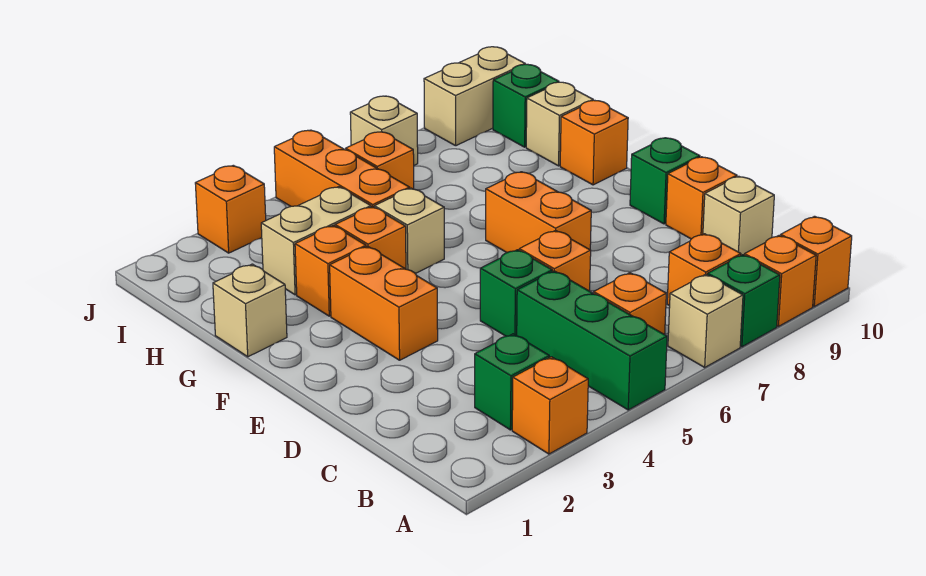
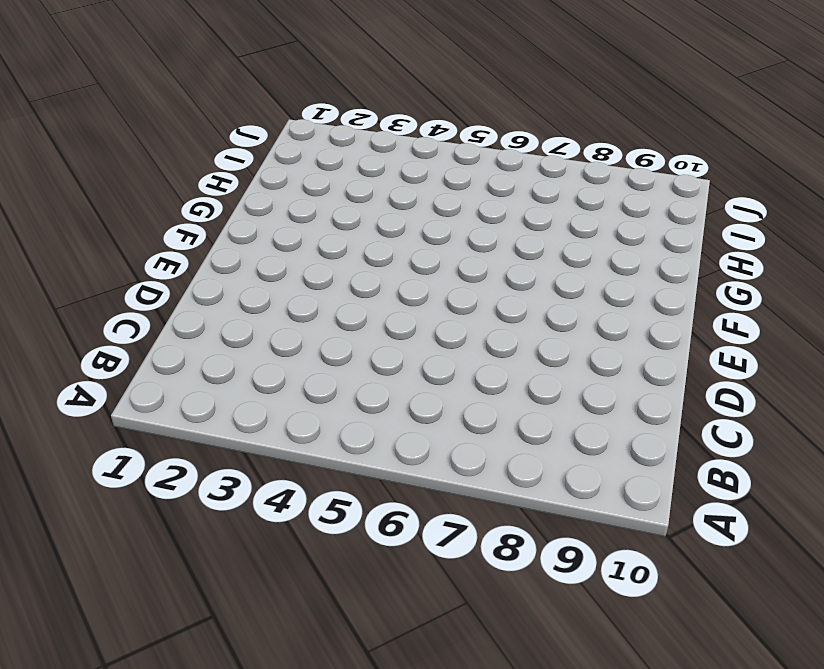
none -> orange 1x1 brick [512,357,588,454]
none -> green 1x3 brick [517,271,667,410]
none -> tan 1x1 brick [668,274,743,367]

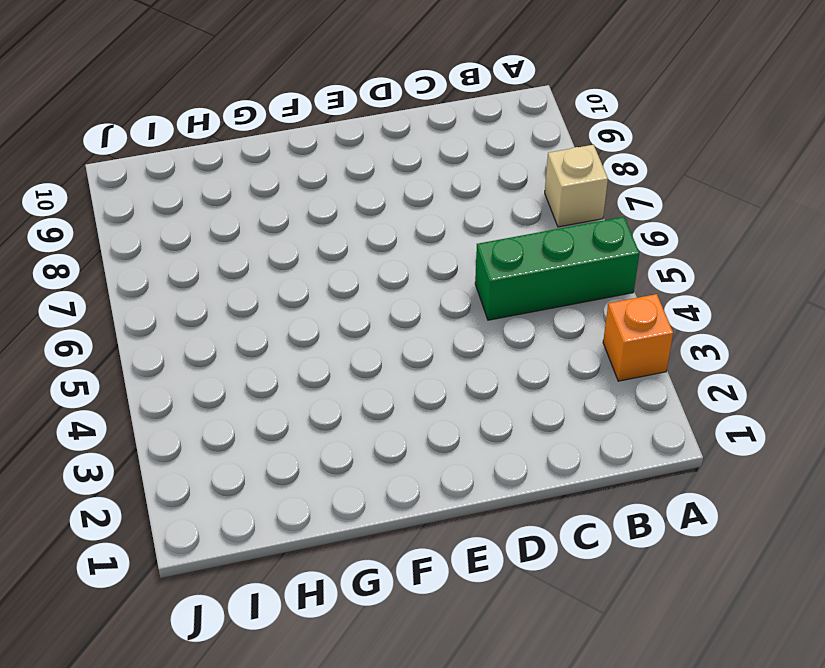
none -> green 1x1 brick [708,255,780,347]
none -> orange 1x1 brick [744,235,816,326]
none -> orange 1x1 brick [781,216,852,306]

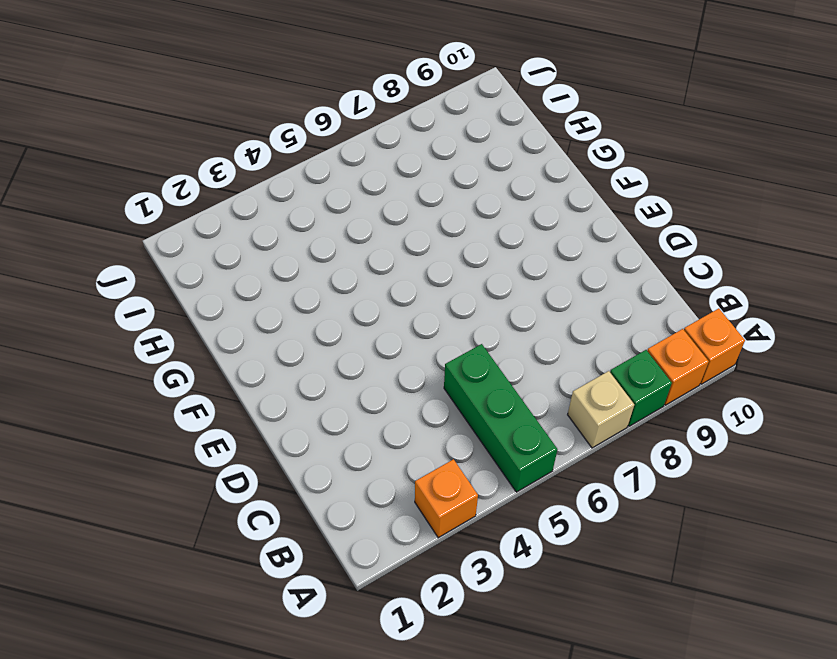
none -> green 1x1 brick [475,334,549,430]
none -> orange 1x1 brick [594,273,666,334]
none -> orange 1x1 brick [667,234,741,306]

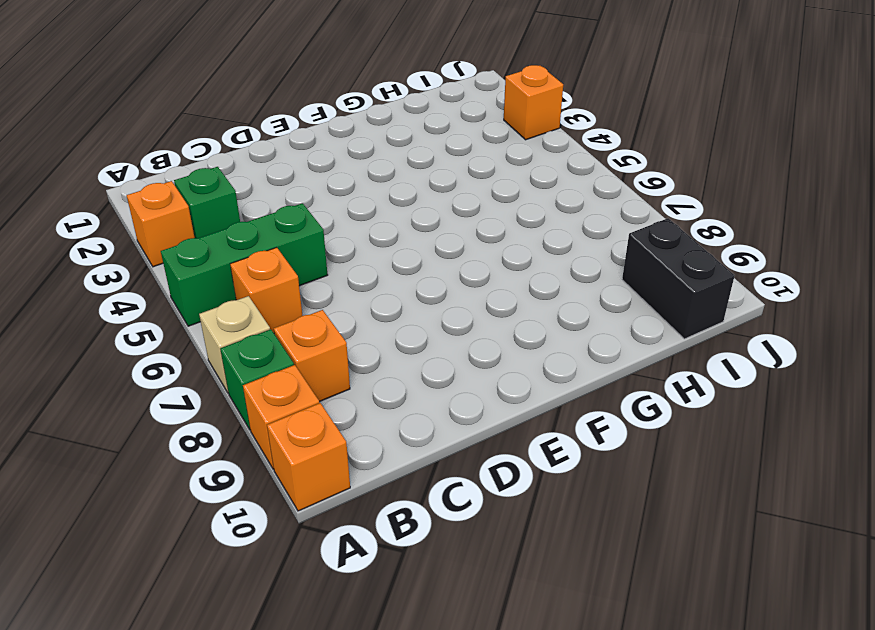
black 1x2 brick [622,218,735,339] -> green 1x1 brick [493,64,559,147]
none -> tan 1x1 brick [703,176,774,255]
none -> green 1x1 brick [480,250,552,336]
none -> orange 1x1 brick [519,230,591,291]

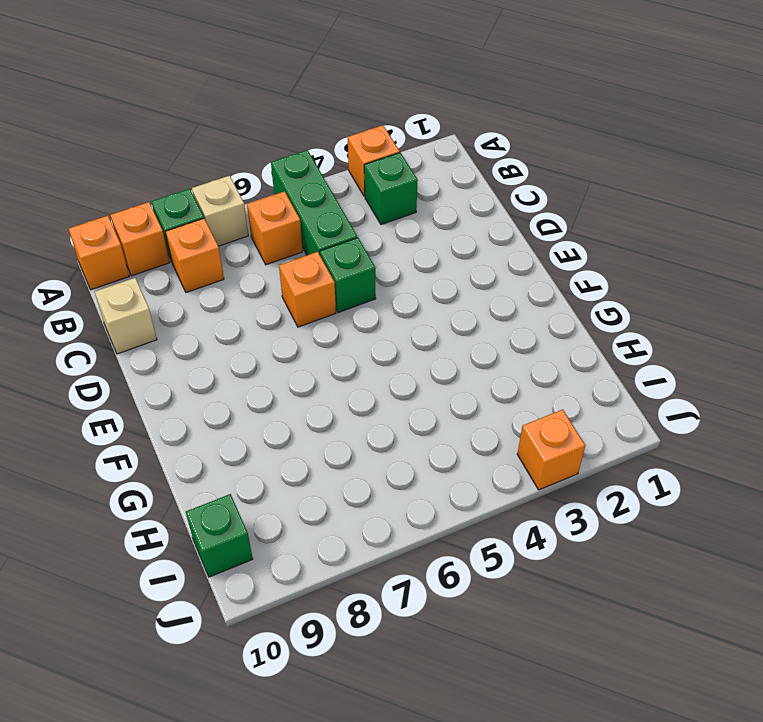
none -> orange 1x1 brick [666,157,737,239]
none -> orange 1x2 brick [330,246,438,360]
none -> orange 1x2 brick [486,172,591,253]

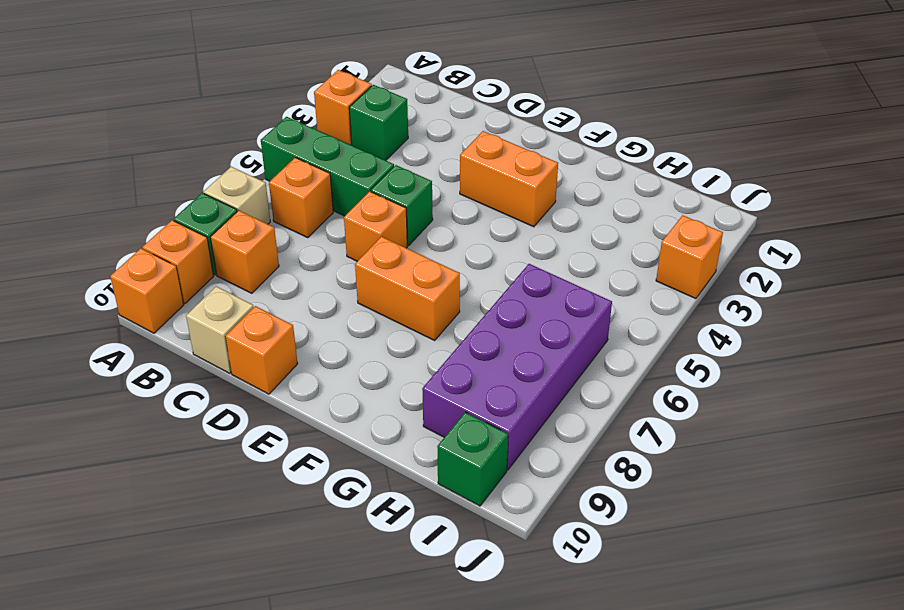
purple 2x4 brick [422,264,612,470] -> orange 1x1 brick [346,132,414,189]
none -> green 1x1 brick [630,138,700,224]
none -> tan 1x1 brick [213,264,287,357]
none -> orange 1x1 brick [295,226,366,316]

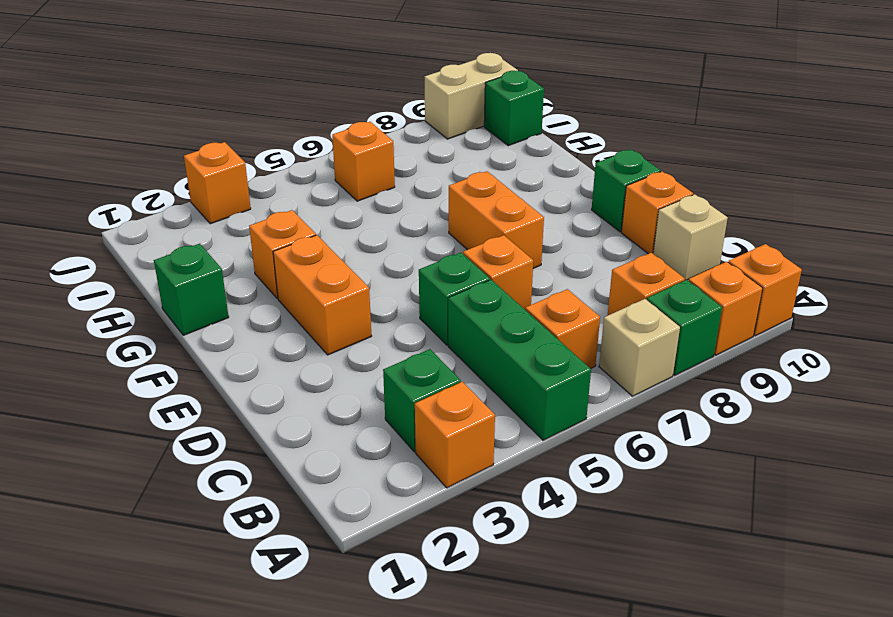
green 1x1 brick [154,244,229,335] -> tan 1x1 brick [213,264,287,357]
none -> orange 1x1 brick [335,207,406,269]
none -> tan 1x1 brick [374,188,444,273]
none -> orange 1x1 brick [560,100,628,185]

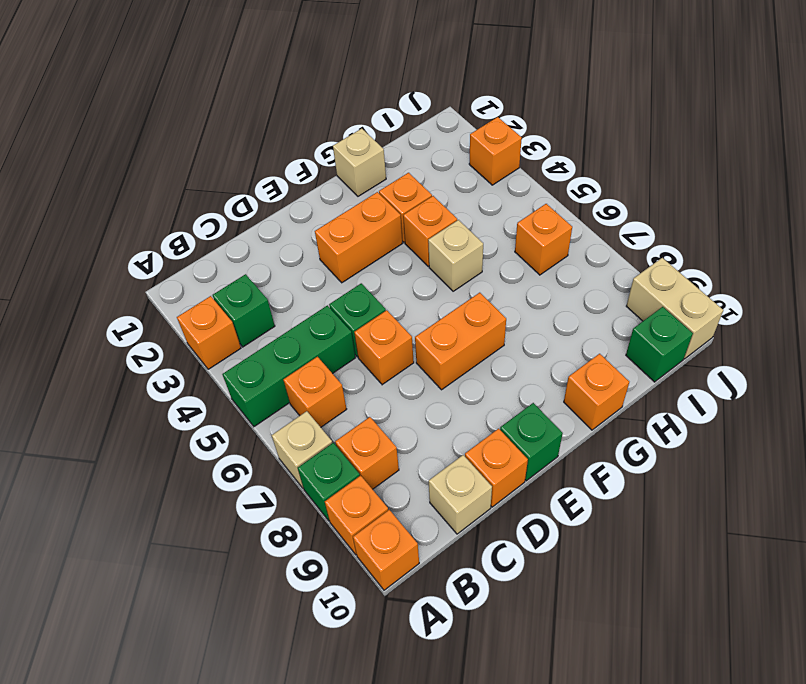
none -> tan 1x2 brick [261,187,371,295]
none -> orange 1x3 brick [274,130,410,207]
none -> tan 1x1 brick [526,82,593,166]

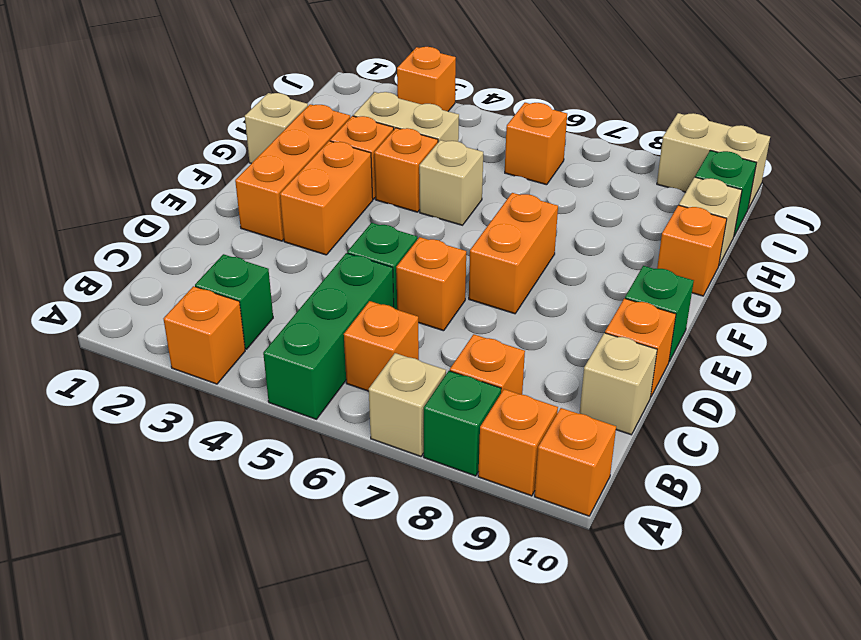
orange 1x3 brick [235,104,350,241] -> orange 1x3 brick moved to [274,130,410,207]
none -> tan 1x1 brick [350,96,418,165]

